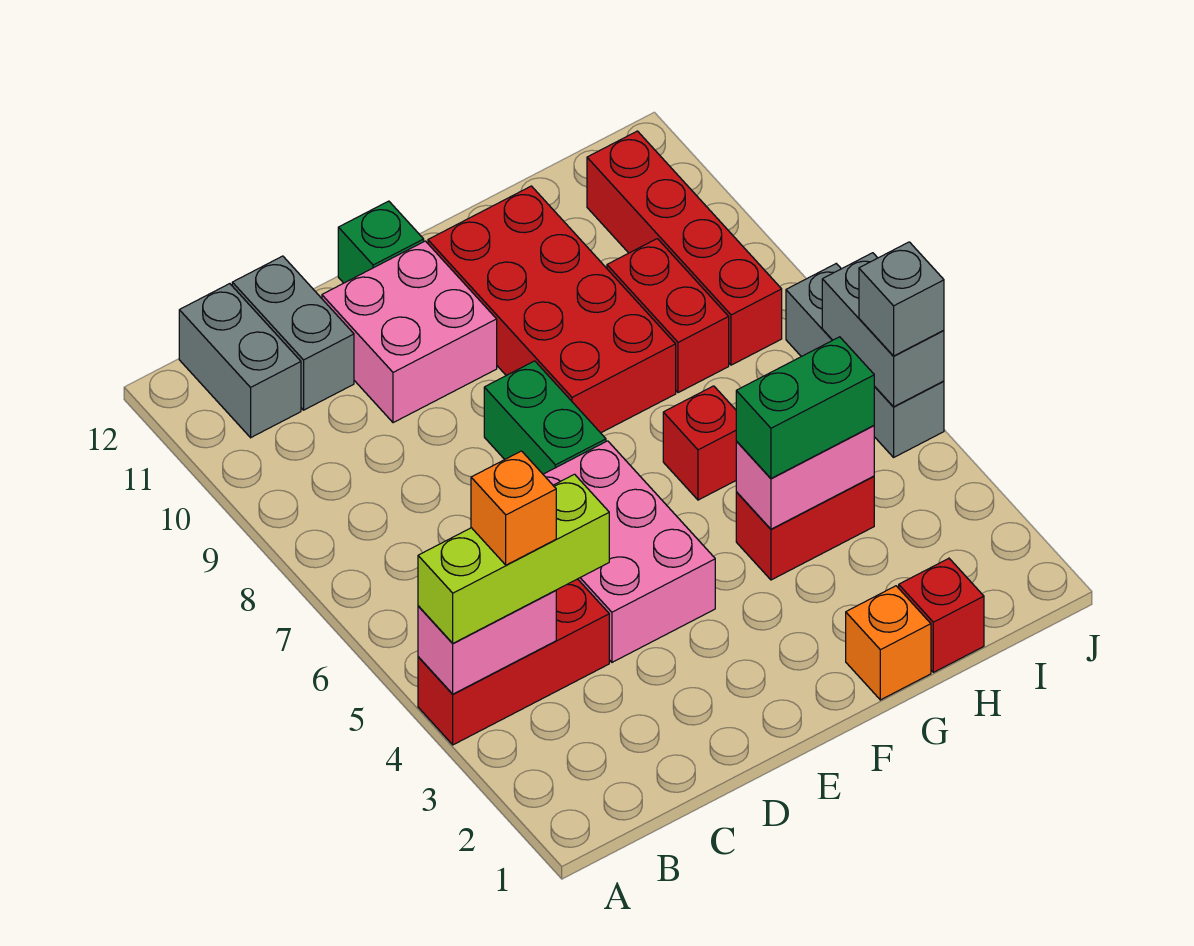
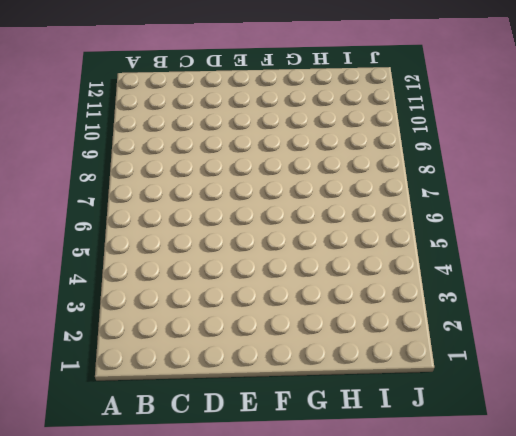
none -> red 1x3 brick [418,579,609,745]
none -> grey 1x2 brick [179,284,301,438]
none -> grey 1x2 brick [232,256,354,410]

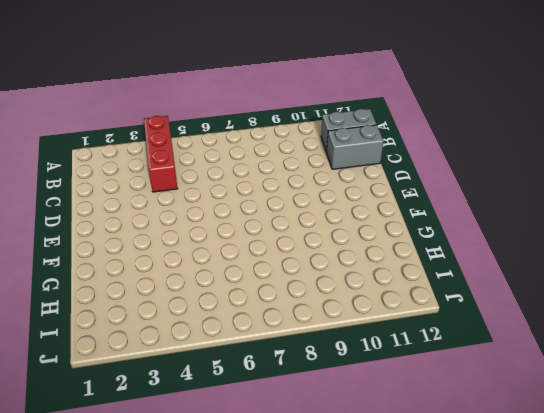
none -> pink 2x3 brick [543,441,715,662]
none -> pink 2x2 brick [322,241,497,423]
none -> green 1x2 brick [484,361,606,474]

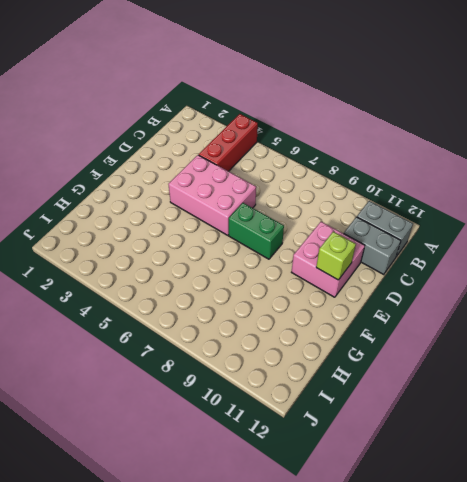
lime 1x1 brick [316,232,356,280] -> none
none -> green 1x1 brick [338,201,424,283]
none -> red 2x4 brick [428,186,676,433]
none -> orange 1x1 brick [846,586,931,700]

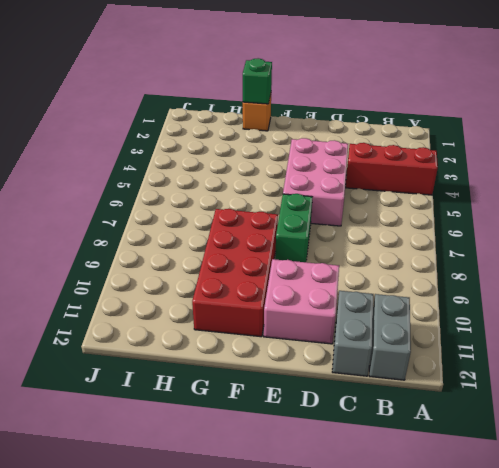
green 1x1 brick [243,58,272,104] -> green 1x1 brick moved to [338,201,424,283]
none -> red 1x2 brick [736,476,874,580]
none -> red 1x1 brick [663,386,736,500]
none -> red 1x1 brick [899,558,984,672]

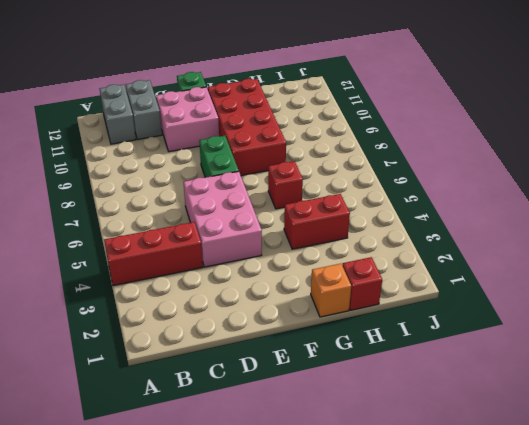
none -> red 1x2 brick [607,239,729,393]
none -> red 1x4 brick [587,131,782,365]
none -> grey 1x3 brick [786,264,944,457]

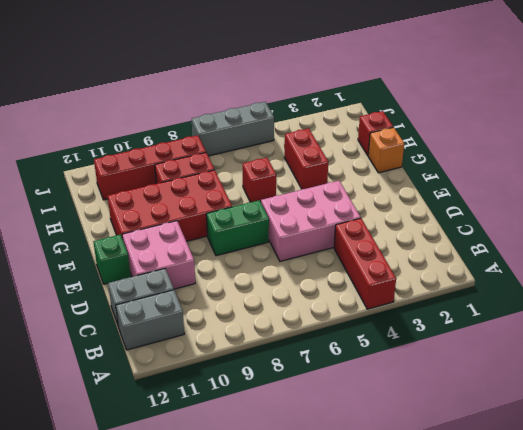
none -> pink 1x2 brick [418,590,556,694]
none -> pink 1x2 brick [736,426,874,529]
none -> grey 1x2 brick [822,253,944,407]

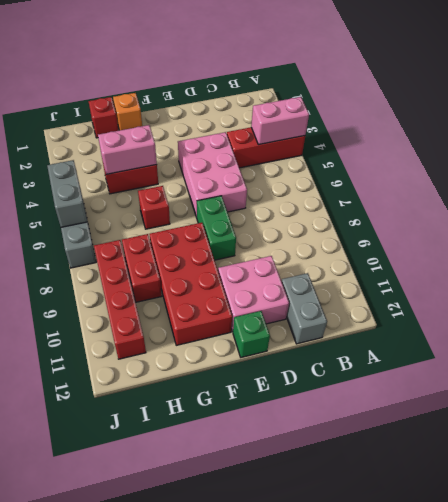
none -> grey 1x2 brick [179,284,301,438]
none -> lime 1x3 brick [418,474,609,643]
none -> green 1x2 brick [736,337,874,478]

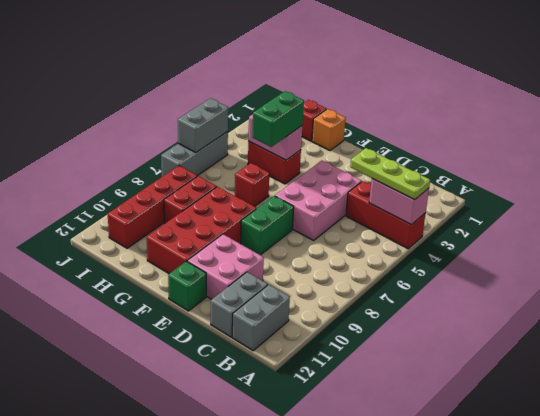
lime 1x3 plate [350,148,430,200] -> lime 1x3 brick [418,474,609,643]
green 1x2 brick [252,91,304,147] -> green 1x2 brick turned to [736,337,874,478]
none -> grey 1x1 brick [859,242,944,356]
none -> orange 1x1 brick [471,451,556,565]

